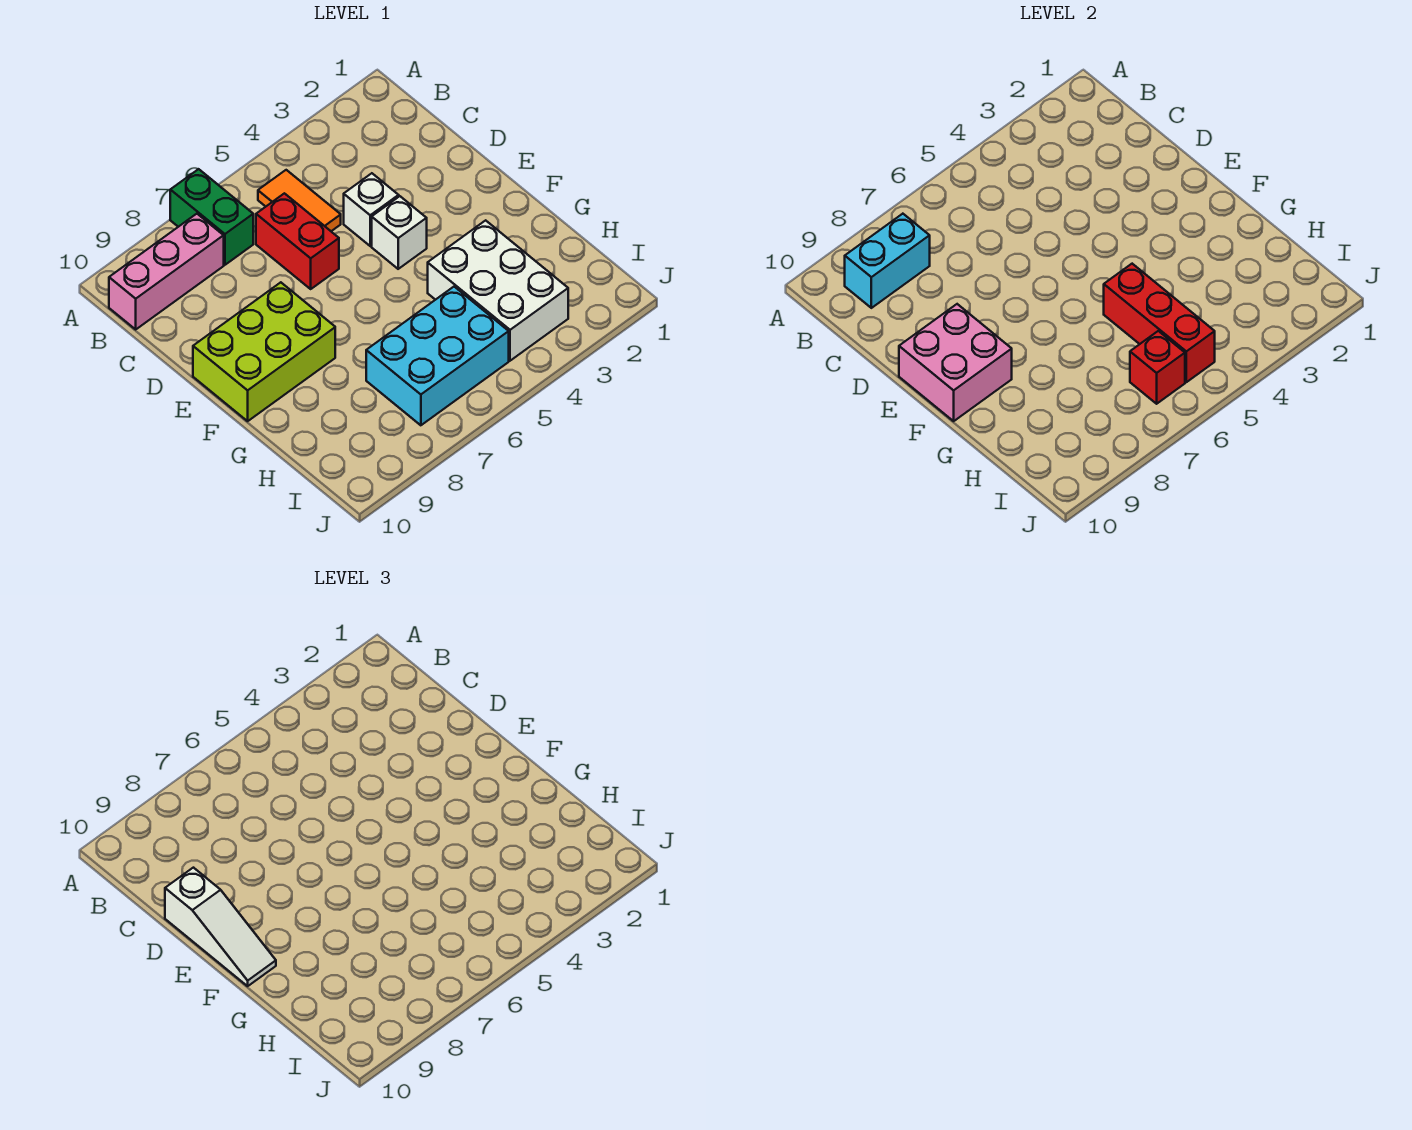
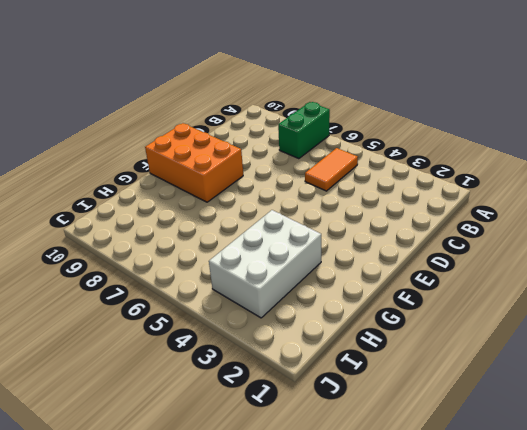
orange 2x3 brick [145,123,243,202] -> lime 2x3 brick [193,282,335,421]
none -> pink 1x3 brick [109,214,224,329]
none -> red 1x2 brick [256,193,339,289]
none -> white 1x1 brick [344,173,399,246]

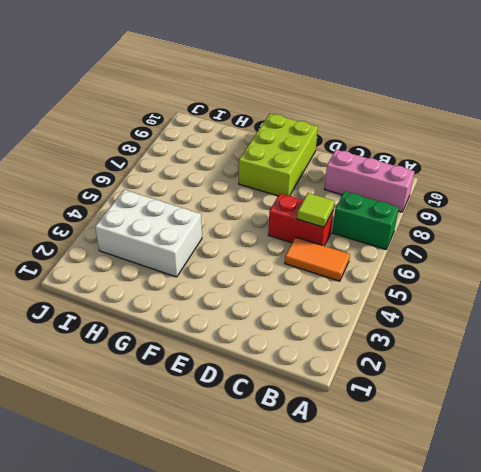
pink 1x3 brick [325,150,415,212] -> pink 1x3 brick turned to [109,214,224,329]
lime 1x1 tile [297,193,334,227] -> none
none -> white 1x1 brick [344,173,399,246]
none -> white 1x1 brick [372,196,427,269]
none -> cyan 2x3 brick [366,287,509,425]

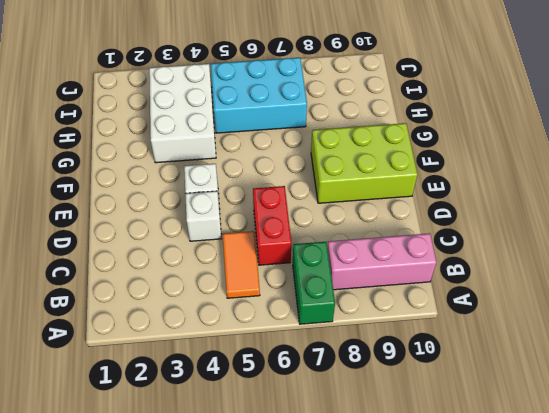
none -> cyan 1x2 brick [845,214,930,308]
none -> pink 2x2 brick [899,304,1012,421]
none -> red 1x3 brick [1104,264,1215,382]

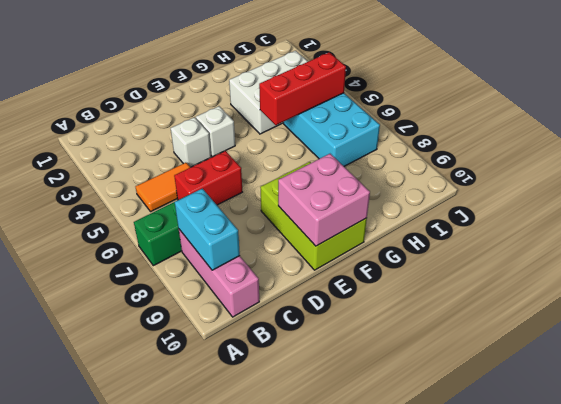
none -> red 1x1 brick [1130,331,1185,404]
none -> white 1x3 slope [165,868,276,986]

